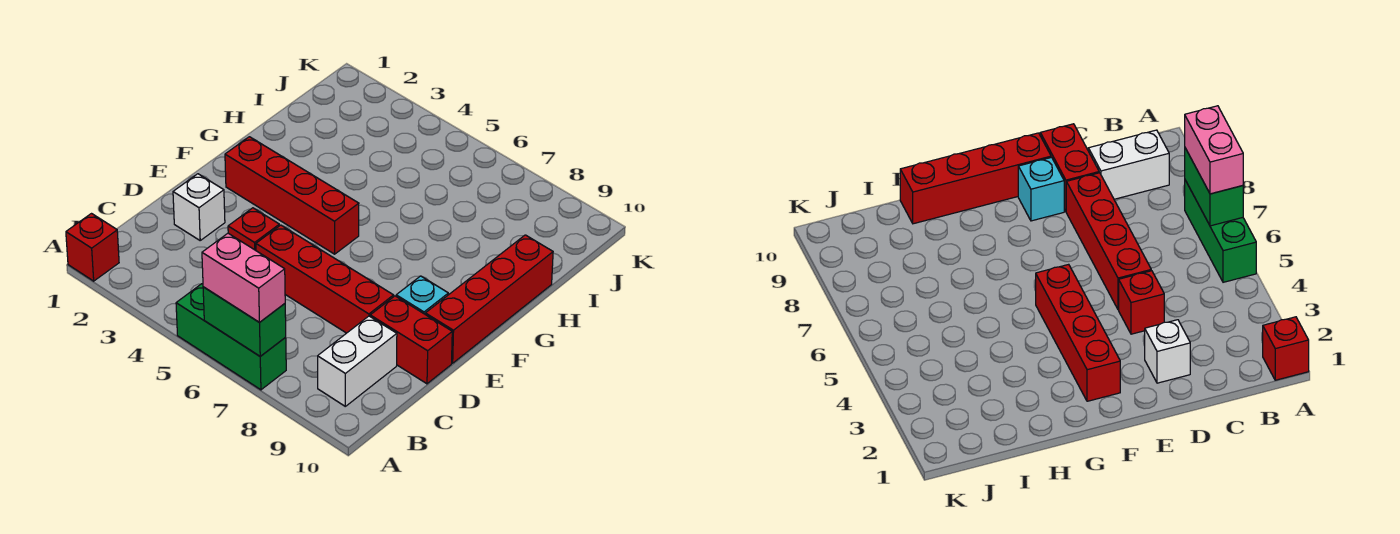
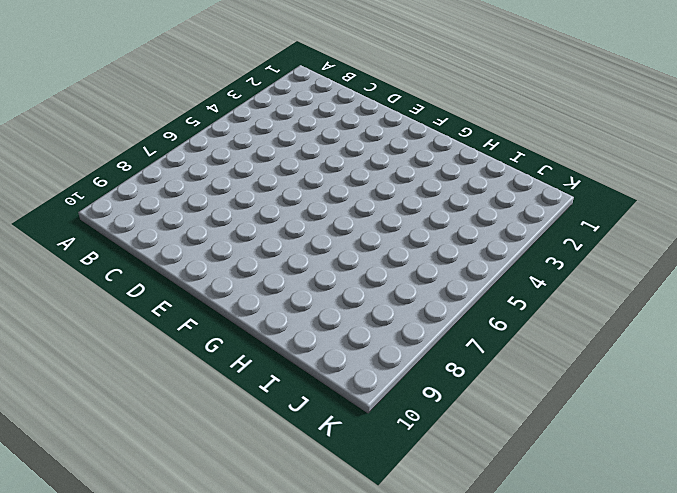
none -> red 1x1 brick [66,214,119,281]
none -> green 1x3 brick [176,284,286,390]
none -> white 1x2 brick [318,316,397,406]

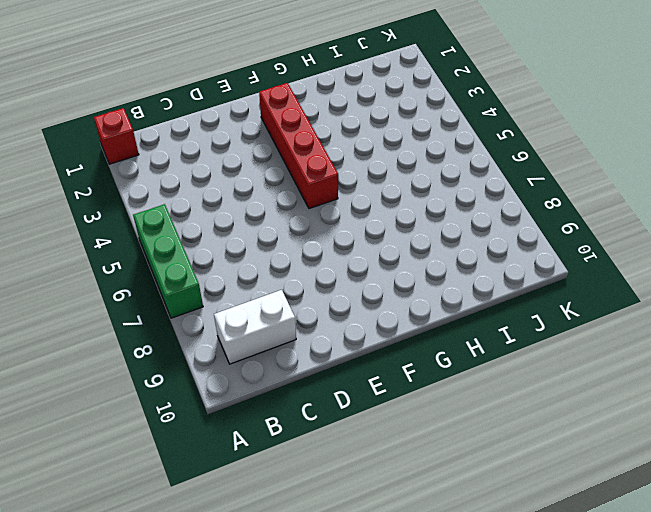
none -> white 1x1 brick [173,174,225,240]
none -> red 1x1 brick [228,208,279,250]
none -> red 1x4 brick [256,225,394,333]

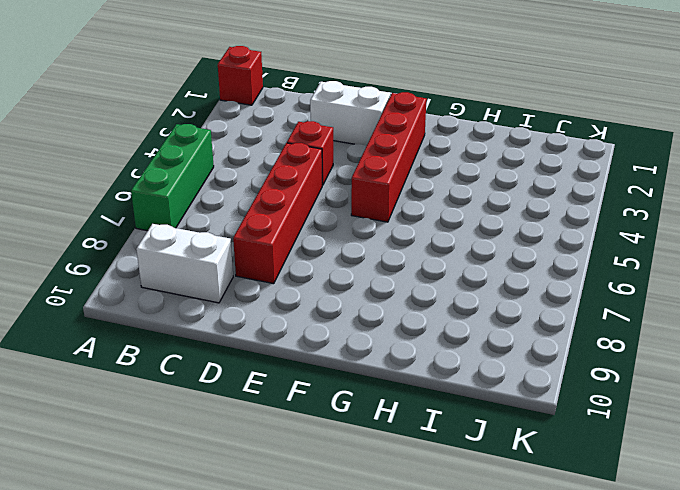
white 1x2 brick [310,81,390,146] -> white 1x1 brick [173,174,225,240]
none -> red 1x2 brick [370,296,452,384]
none -> cyan 1x1 brick [396,276,448,314]
none -> red 1x4 brick [425,235,553,363]

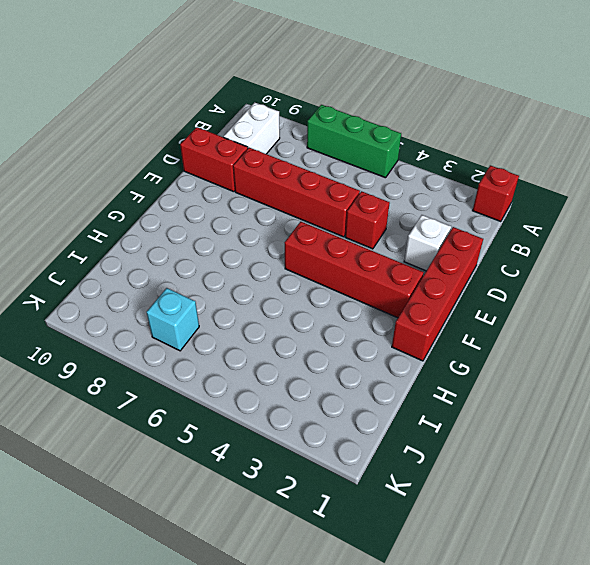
red 1x4 brick [392,227,483,361] -> red 1x4 brick moved to [425,235,553,363]
cyan 1x1 brick [147,288,199,351] -> cyan 1x1 brick moved to [396,276,448,314]
none -> green 1x2 brick [203,287,286,356]
none -> pink 1x2 brick [202,233,285,323]

